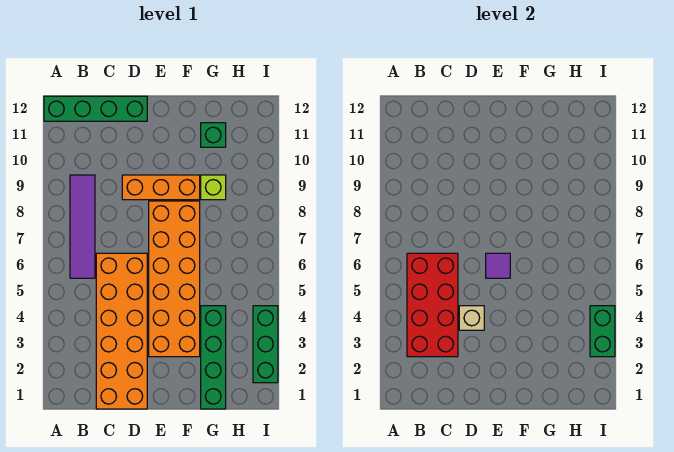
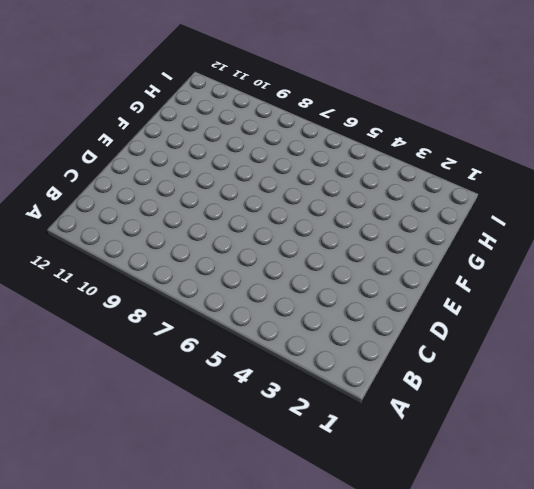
none -> green 1x4 brick [44,96,147,121]
none -> purple 1x4 tile [70,175,95,278]
none -> orange 2x6 brick [96,253,147,409]

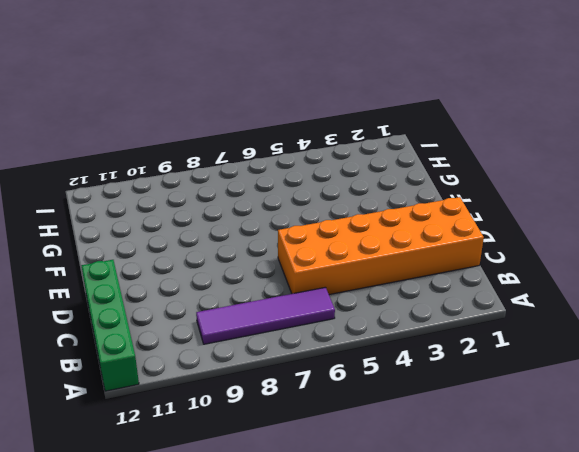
none -> orange 1x3 brick [122,175,200,200]
none -> orange 2x6 brick [149,201,200,357]
none -> green 1x4 brick [201,306,226,409]

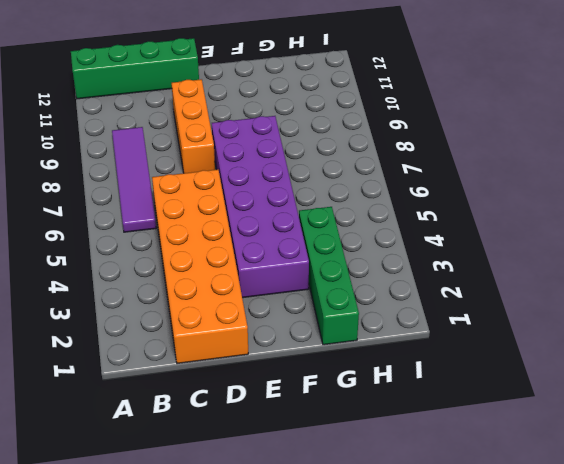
orange 1x3 brick [172,79,215,173] -> orange 1x3 brick turned to [122,175,200,200]
purple 2x6 brick [212,116,309,298] -> orange 2x6 brick [149,201,200,357]
none -> lime 1x1 brick [201,175,226,200]
none -> green 1x1 brick [201,123,226,147]
none -> green 1x3 brick [253,306,278,383]

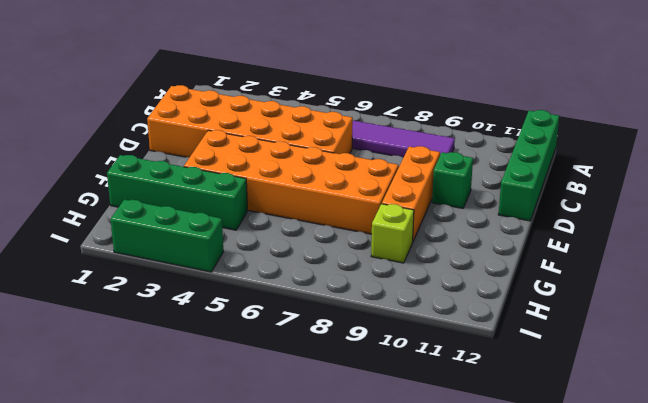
green 1x1 brick [432,152,473,208] -> green 1x1 brick moved to [201,123,226,147]
none -> red 2x4 brick [407,253,458,357]
none -> tan 1x1 brick [459,306,484,330]
none -> purple 1x1 tile [486,253,510,278]

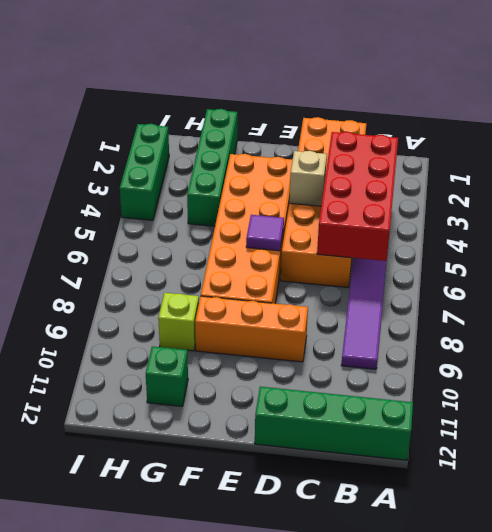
none -> green 1x2 brick [590,306,615,357]

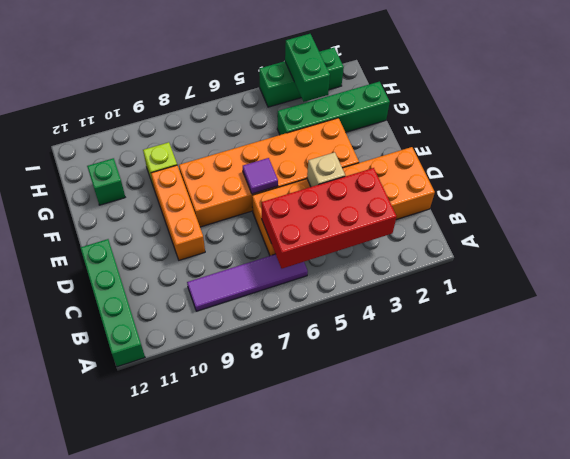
green 1x2 brick [285,34,330,102] -> green 1x2 brick turned to [590,306,615,357]

